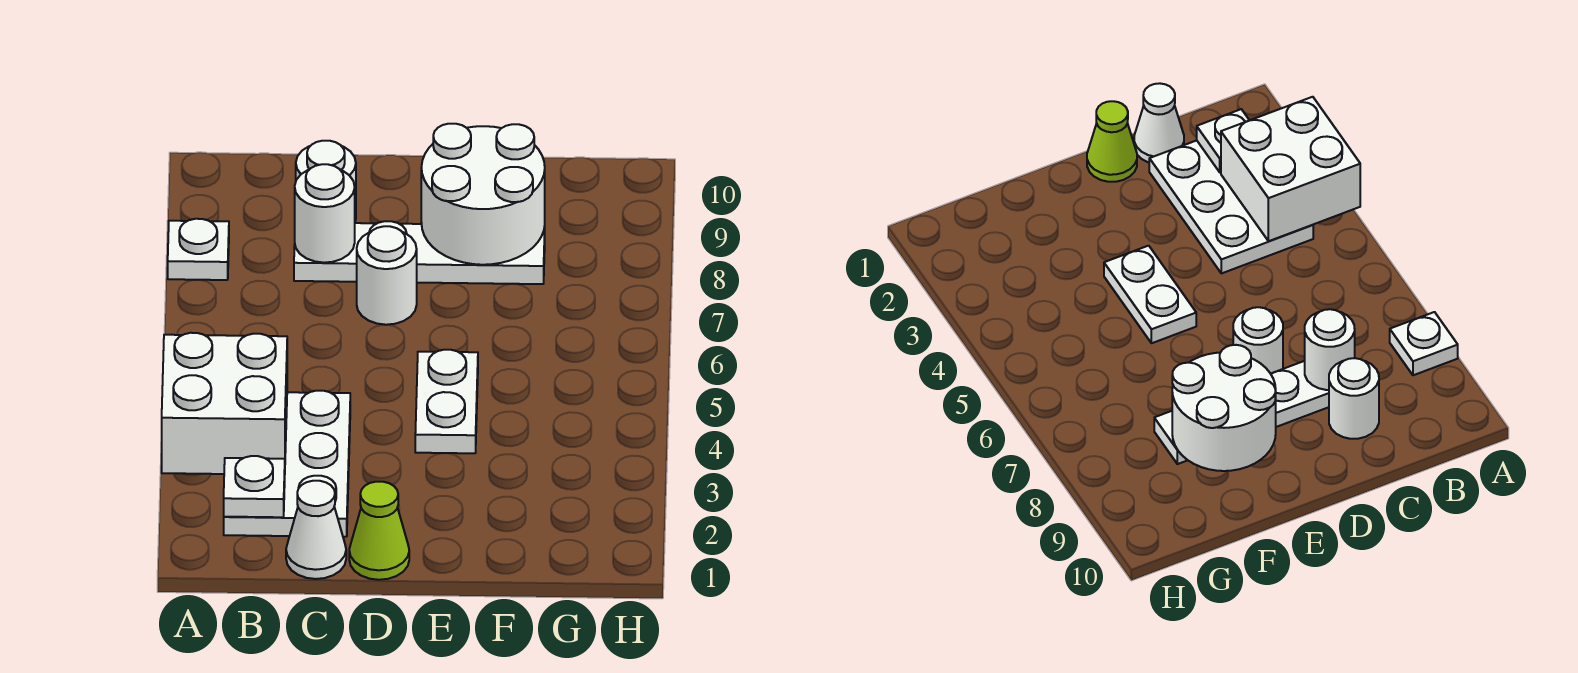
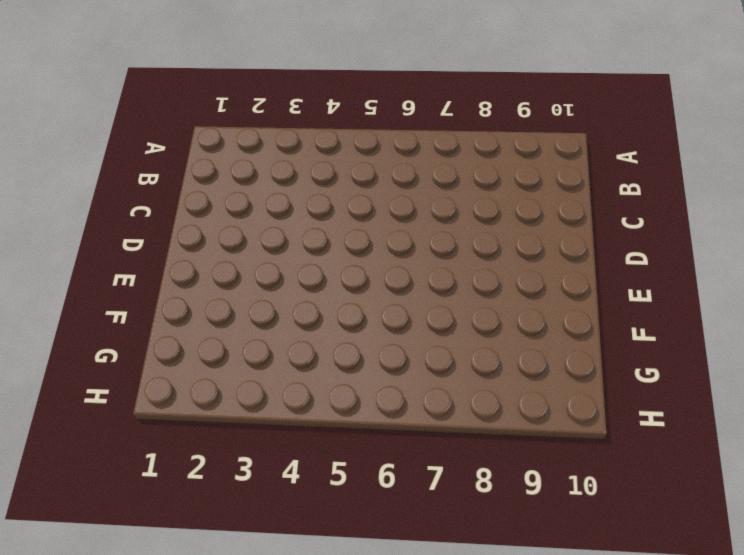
none -> white 1x1 plate [168,219,229,280]
none -> white 2x3 plate [224,391,350,537]
none -> white 1x1 cone [286,481,346,579]

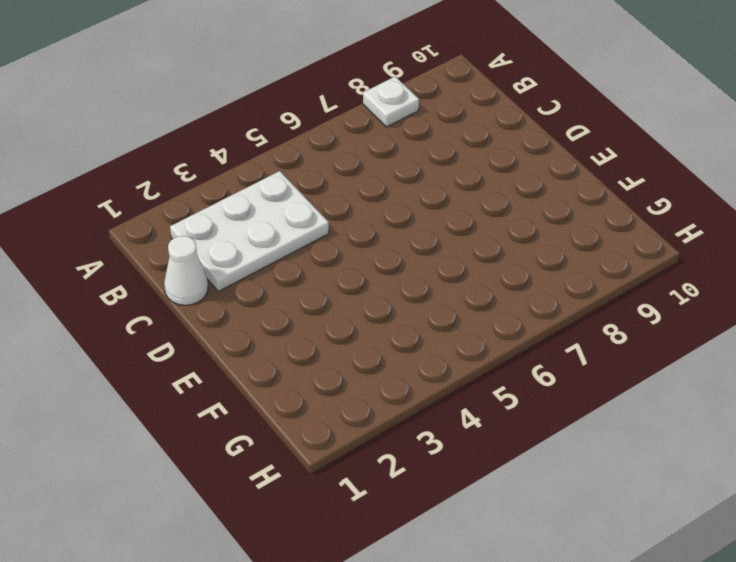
none -> white 1x4 plate [294,221,545,284]
none -> white 1x1 round brick [296,141,356,220]
none -> lime 1x1 cone [349,482,409,580]

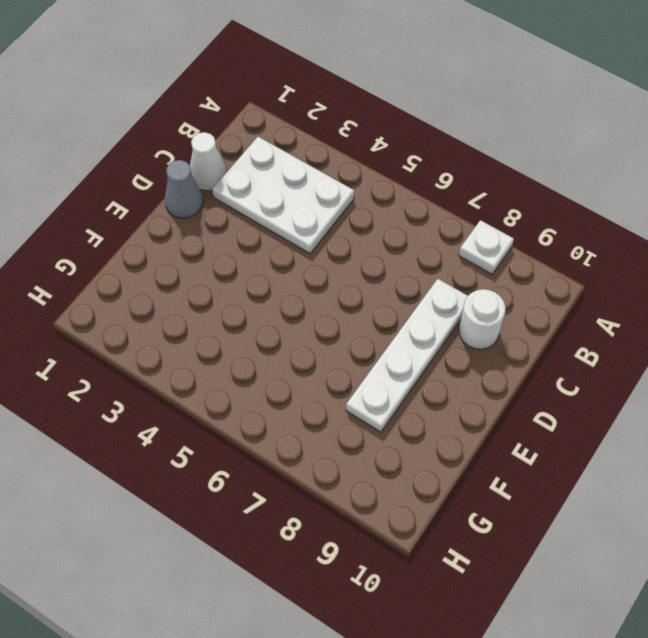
grey 1x1 cone [165,160,203,218] -> lime 1x1 cone [349,482,409,580]
none -> white 1x1 round brick [357,226,417,325]
none -> white 1x2 plate [415,350,478,453]
none -> white 2x2 brick [162,333,287,474]

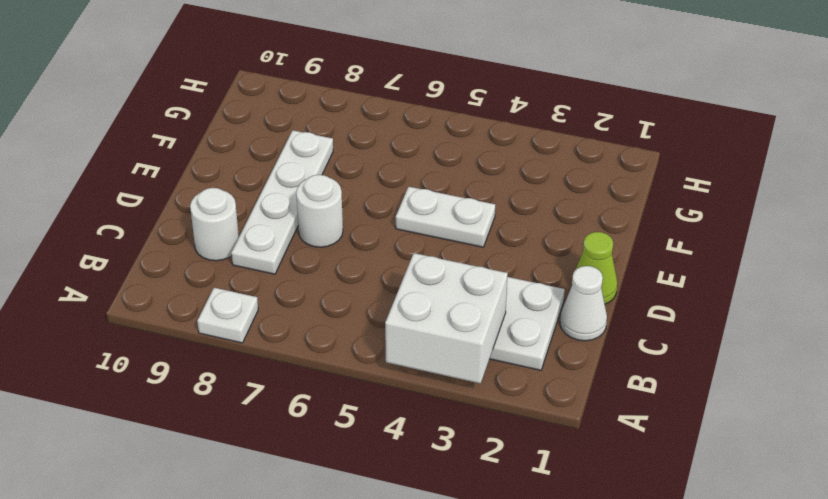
none -> white 1x1 plate [224,456,285,517]
none -> white 1x1 round brick [295,164,355,263]
none -> white 2x2 round brick [421,124,545,265]

